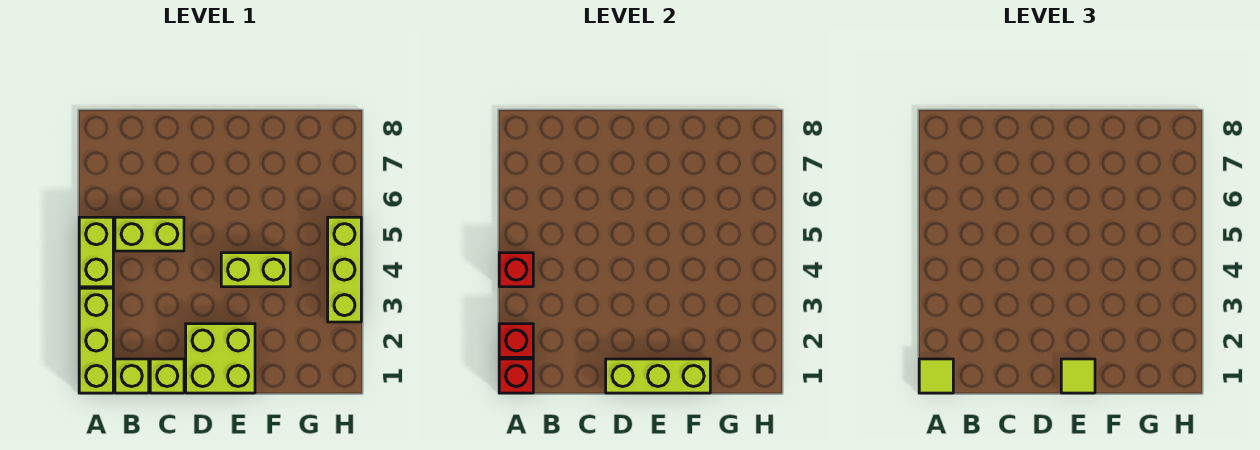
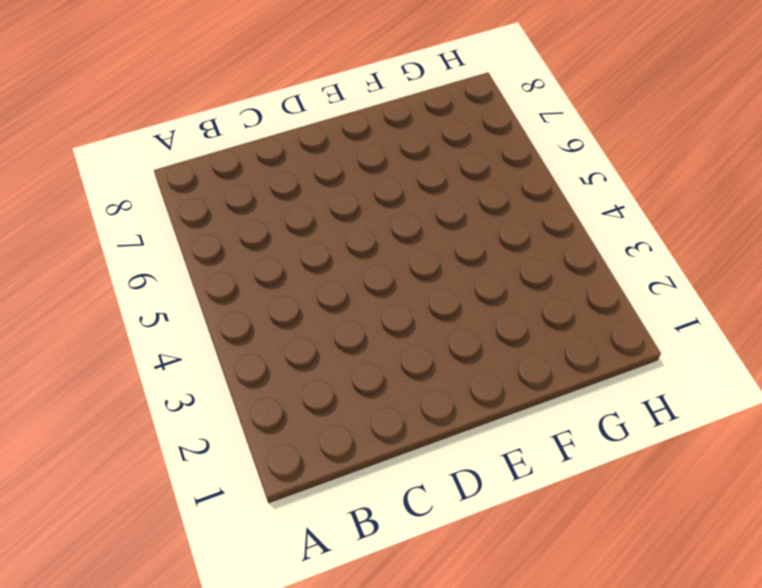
none -> lime 1x3 brick [79,288,113,393]
none -> lime 1x2 brick [79,217,113,287]
none -> lime 1x1 brick [115,359,149,393]

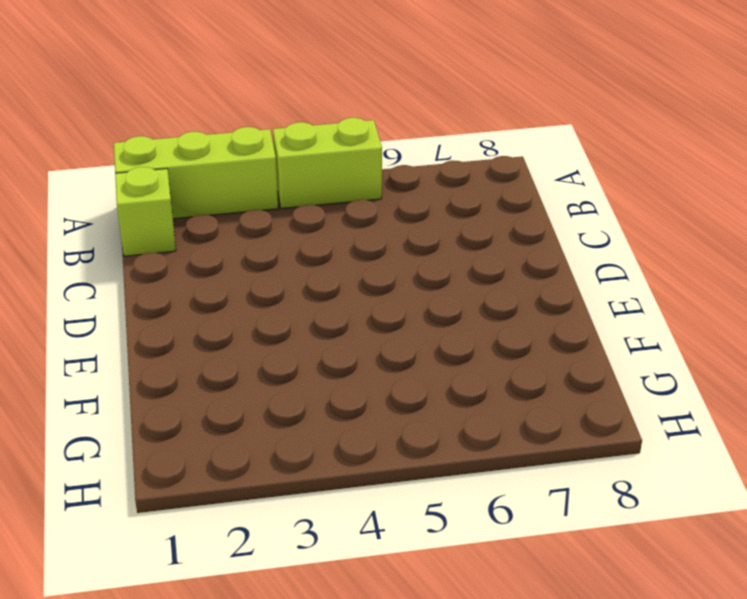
none -> lime 1x2 brick [115,217,184,251]
none -> lime 1x1 brick [150,359,184,393]
none -> lime 2x2 brick [186,324,255,393]

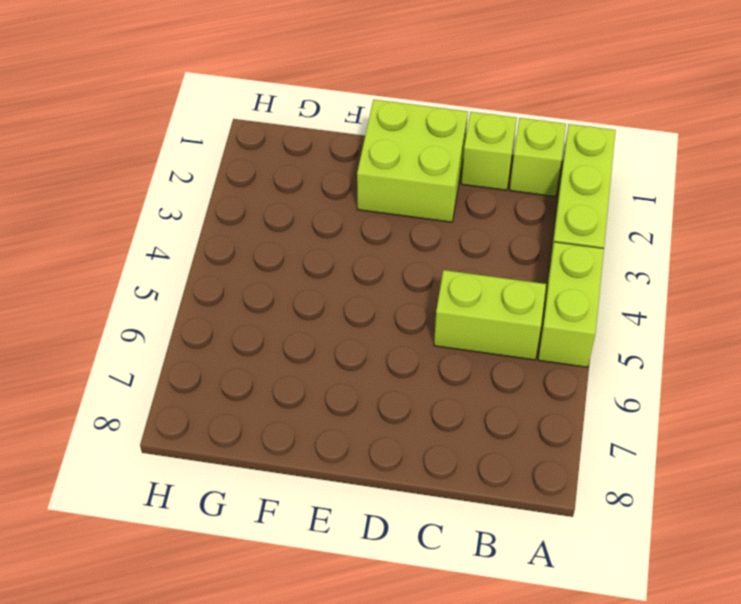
none -> lime 1x2 brick [221,253,290,287]
none -> lime 1x3 brick [328,217,361,322]
none -> red 1x1 brick [499,359,533,393]

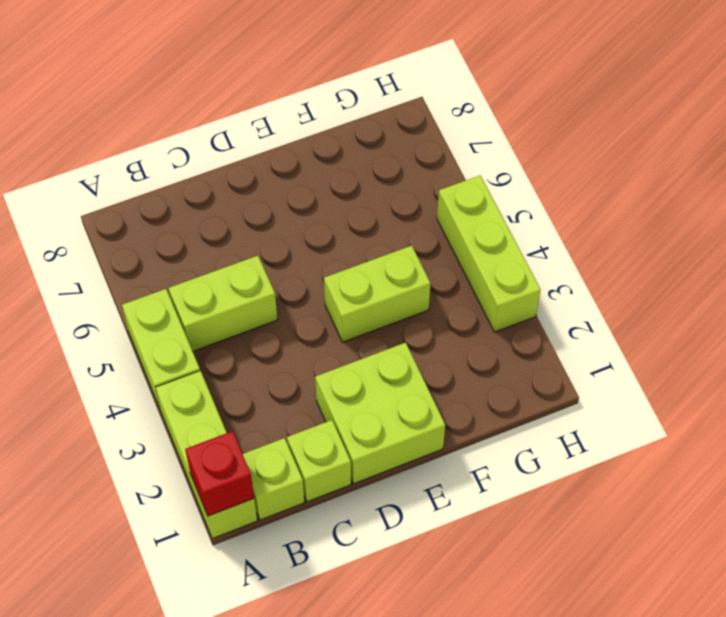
none -> red 1x1 brick [499,324,533,357]
none -> red 1x1 brick [499,253,533,287]
none -> lime 1x3 brick [606,359,710,393]

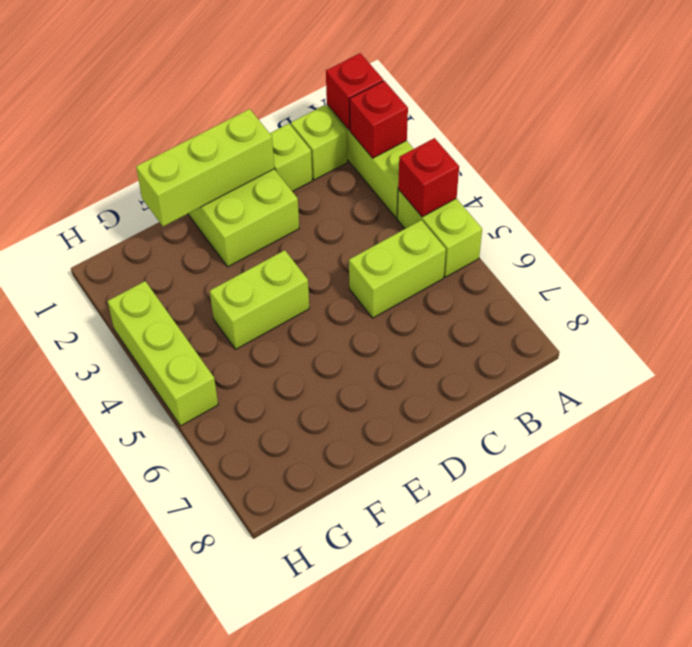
none -> lime 1x1 tile [919,359,953,393]
none -> lime 1x1 tile [1061,359,1095,393]

